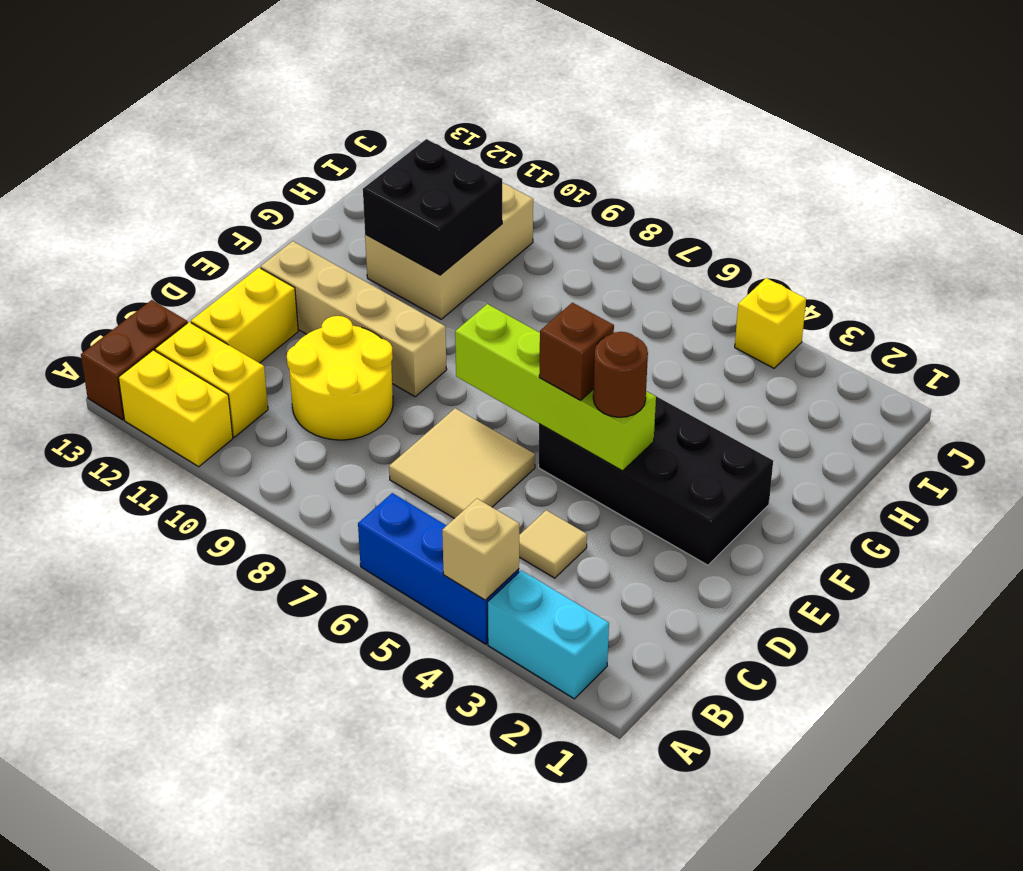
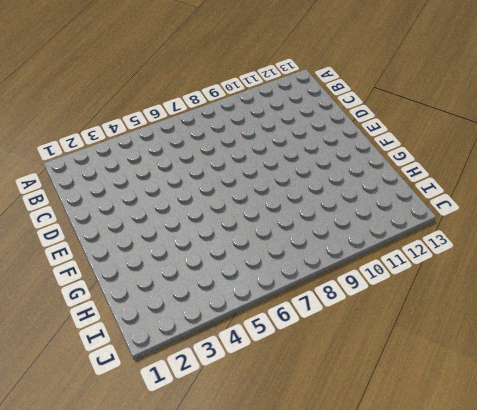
none -> cyan 1x2 brick [487,570,609,699]
none -> blue 1x3 brick [358,493,519,644]
none -> yellow 1x2 brick [118,350,233,467]

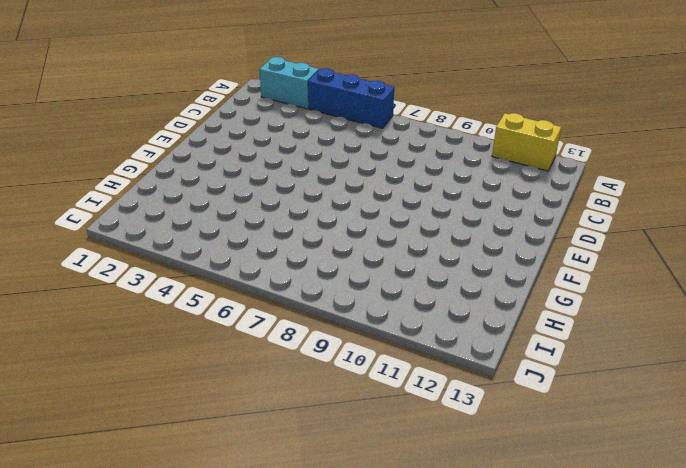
none -> brown 1x2 brick [81,300,188,420]
none -> yellow 1x2 brick [155,322,268,437]
none -> tan 1x1 tile [519,510,587,578]

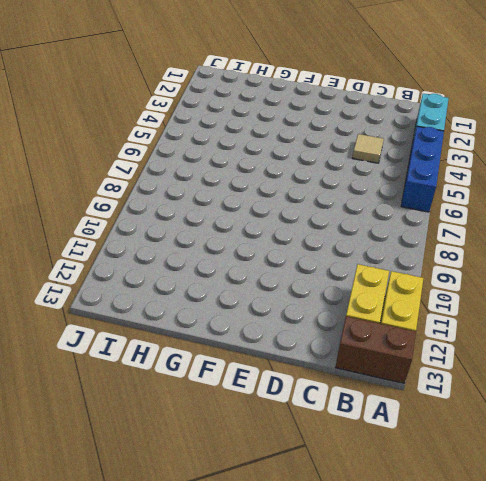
none -> tan 2x2 tile [389,408,535,519]
none -> yellow 2x2 round brick [287,316,393,440]
none -> yellow 1x2 brick [191,268,298,363]

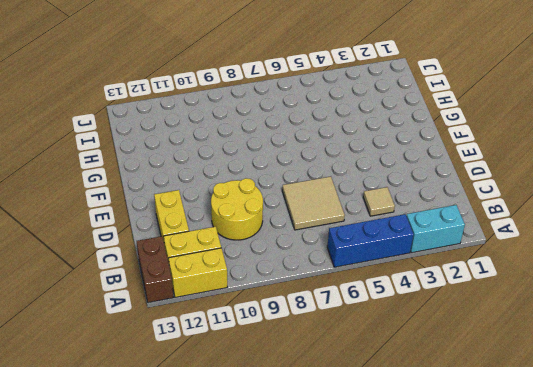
none -> black 2x4 brick [539,396,773,565]
none -> tan 1x4 brick [261,241,447,397]
none -> tan 2x3 brick [365,183,533,319]

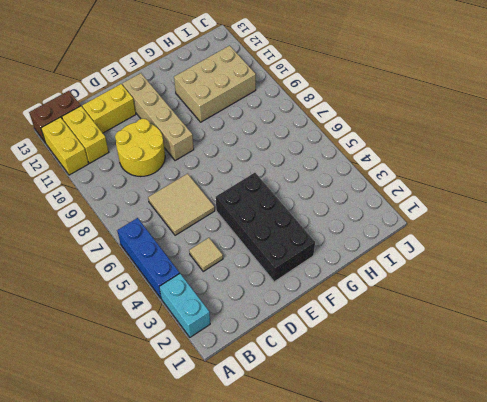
none -> yellow 1x1 brick [735,278,806,368]
none -> tan 1x1 brick [442,499,519,600]
none -> lime 1x4 brick [455,304,656,471]

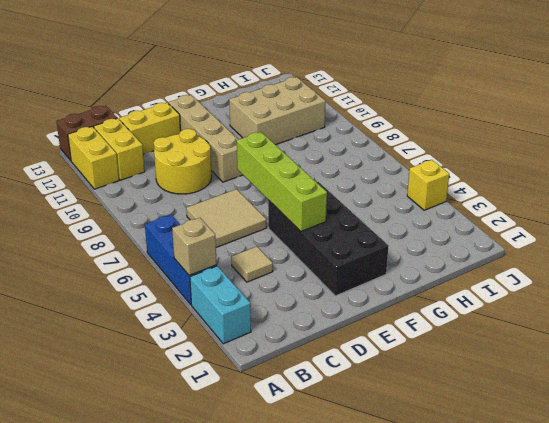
none -> black 2x2 brick [363,139,502,275]
none -> brown 1x1 round brick [593,332,648,417]
none -> brown 1x1 brick [539,303,614,400]

